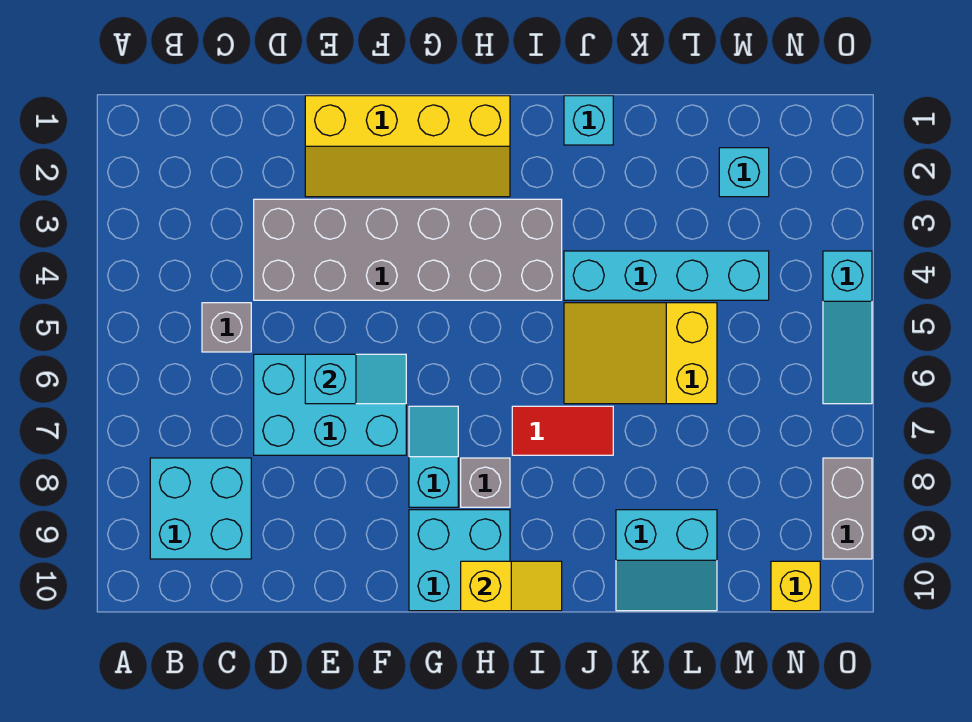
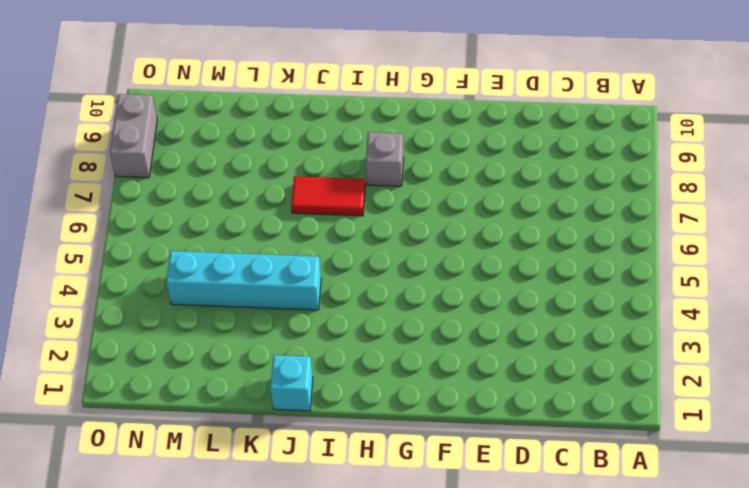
none -> cyan 2x2 brick [150,458,251,559]
none -> grey 1x1 brick [202,303,251,352]
none -> grey 2x6 brick [254,199,562,300]

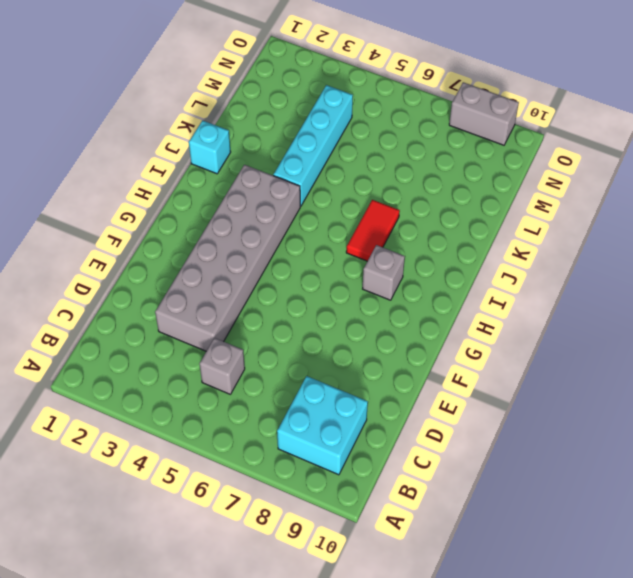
none -> cyan 2x3 brick [254,354,406,455]
none -> yellow 2x4 slope [305,96,510,197]
none -> cyan 1x2 slope [409,406,458,507]

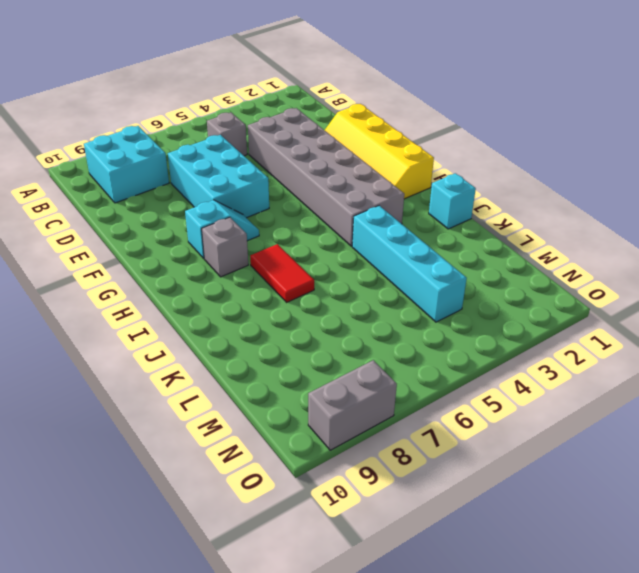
none -> cyan 2x2 brick [409,510,510,611]
none -> yellow 2x3 slope [564,303,717,404]
none -> cyan 2x2 slope [616,510,717,611]

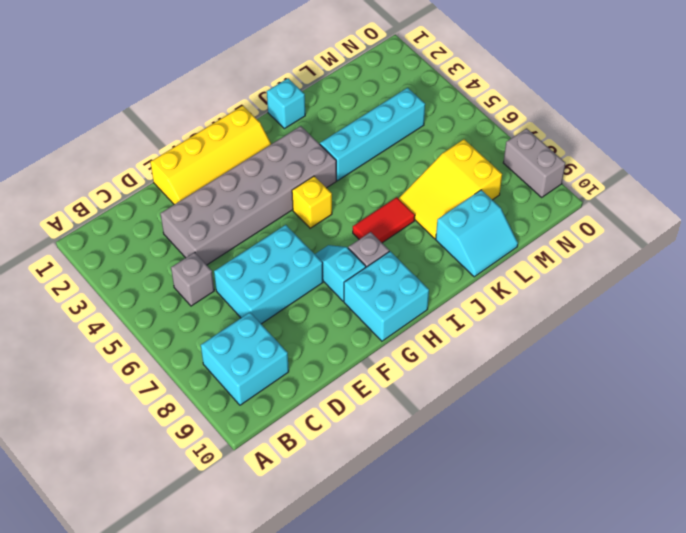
yellow 1x1 brick [292,176,332,228] -> yellow 1x1 brick moved to [771,561,820,611]
yellow 2x3 slope [399,139,502,239] -> yellow 2x3 slope moved to [564,303,717,404]
none -> cyan 1x1 brick [719,148,769,197]
none -> cyan 1x3 slope [823,251,872,404]
none -> cyan 1x2 slope [305,354,406,404]

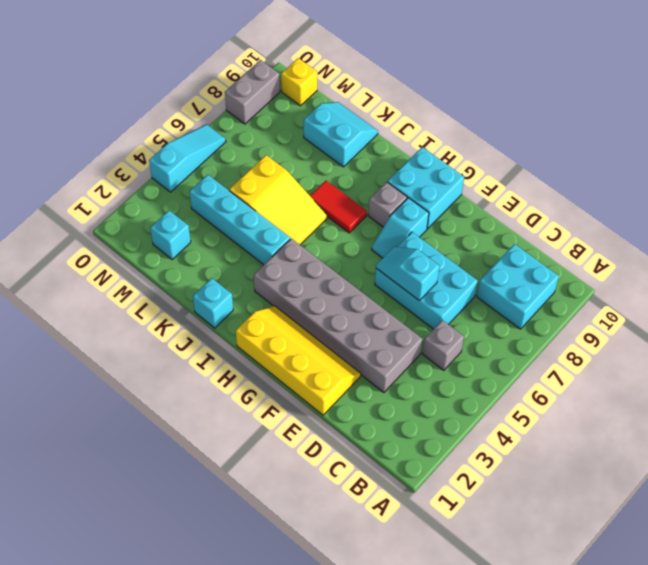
none -> yellow 1x2 slope [461,561,562,611]

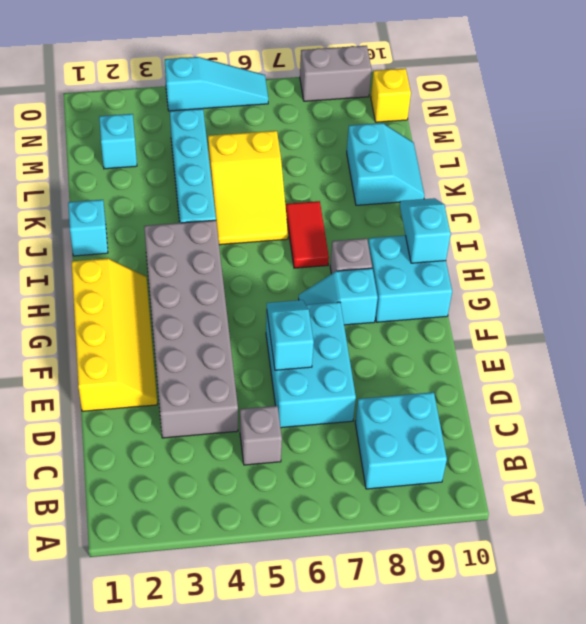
cyan 1x2 slope [400,198,451,263] -> yellow 1x2 slope [461,561,562,611]

